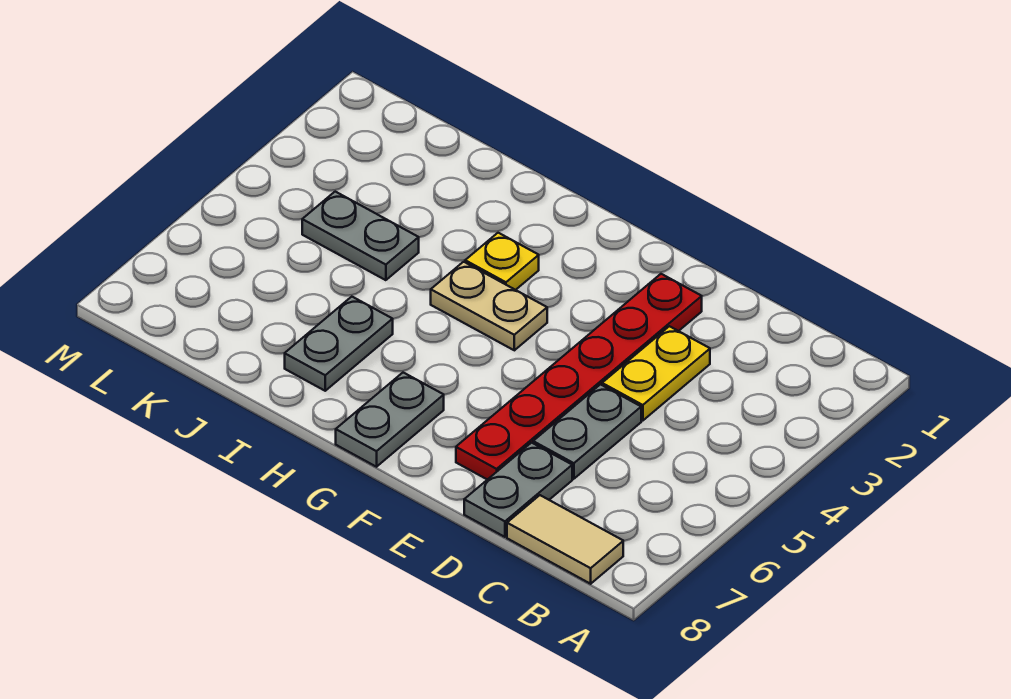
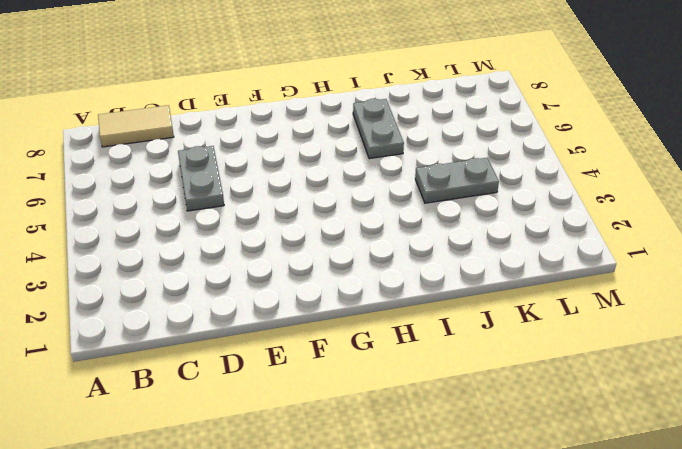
none -> yellow 1x2 plate [602,326,710,421]
none -> grey 1x2 plate [464,443,572,537]

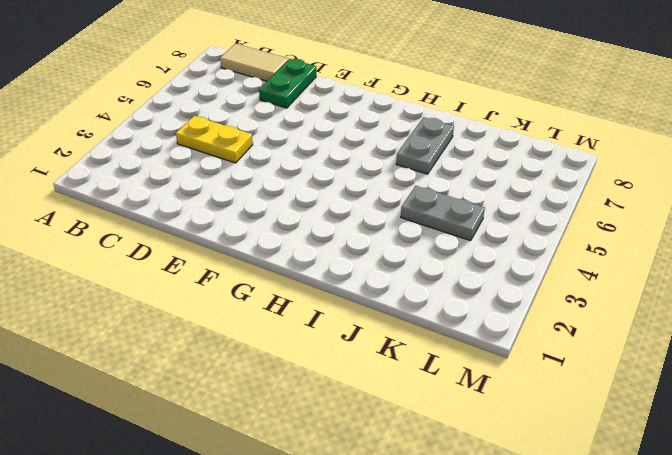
yellow 1x2 plate [176,116,253,163] -> yellow 1x2 plate turned to [602,326,710,421]
green 1x2 plate [259,59,316,108] -> grey 1x2 plate [464,443,572,537]
none -> grey 1x2 plate [533,384,641,479]
none -> red 1x6 plate [456,274,702,480]

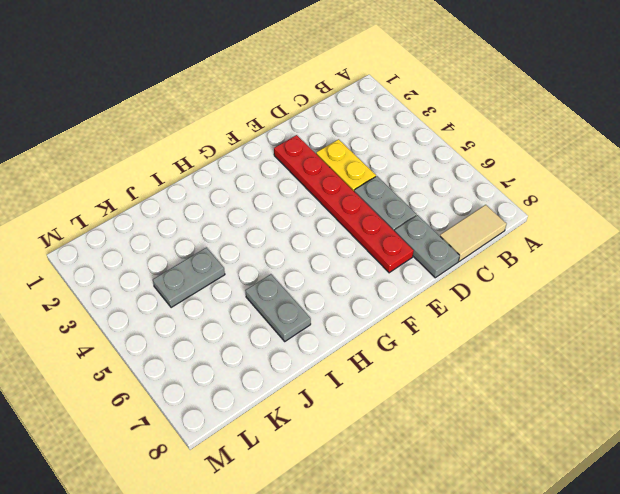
none -> tan 1x2 plate [431,262,547,350]
none -> grey 1x2 plate [336,373,444,467]

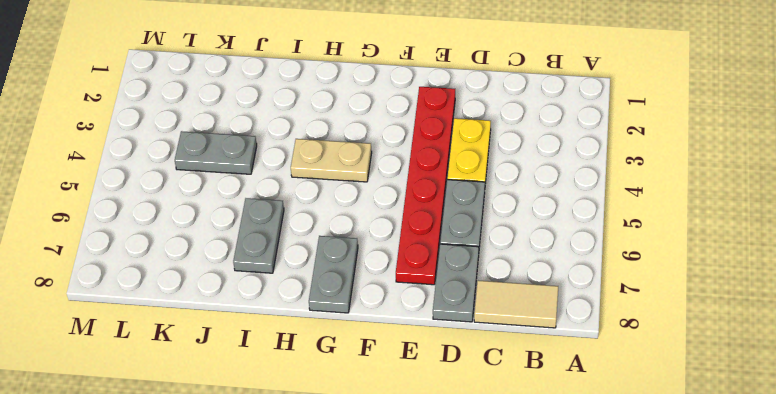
none -> yellow 1x1 plate [465,233,539,290]

